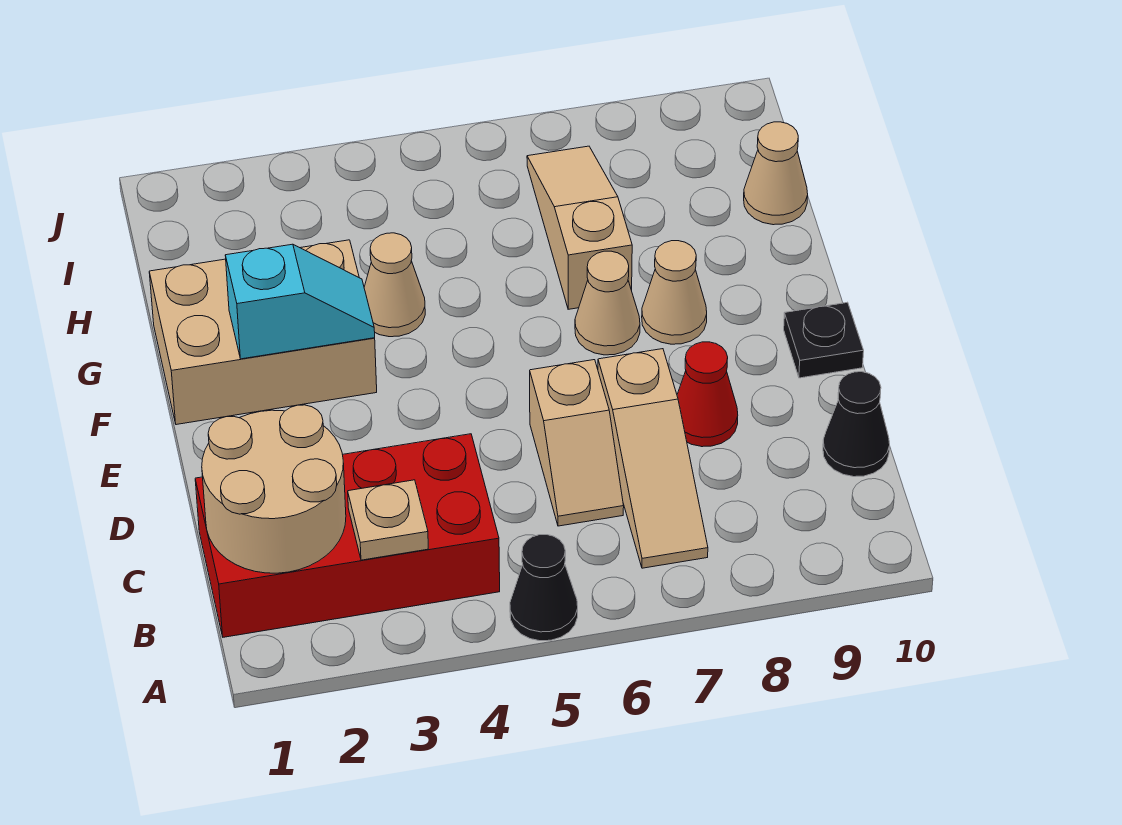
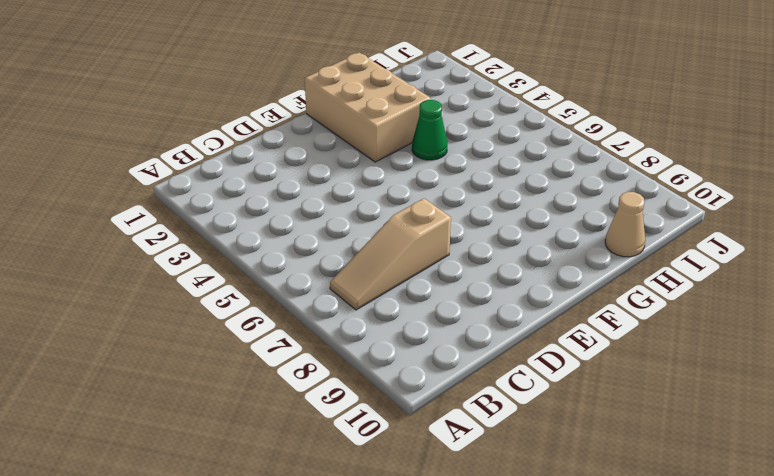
green 1x1 cone [412,100,447,160] -> tan 1x1 cone [364,233,425,337]
none -> black 1x1 cone [510,535,578,641]
none -> red 2x4 brick [195,434,500,637]
none -> tan 1x2 slope [530,360,624,526]

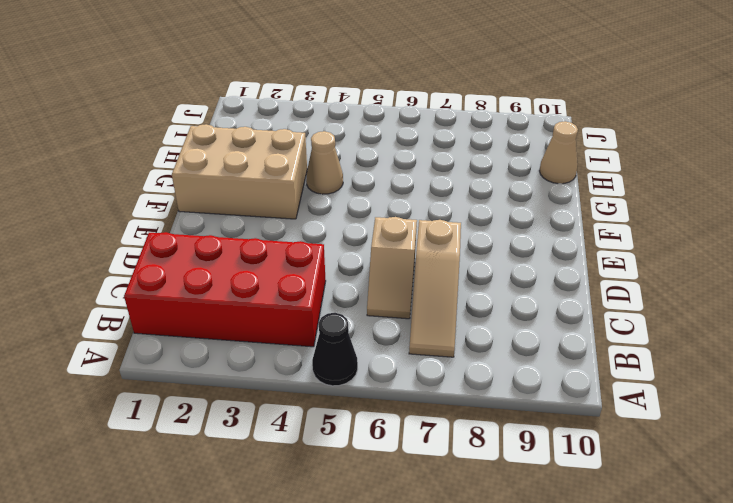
none -> black 1x1 cone [823,372,890,477]
none -> red 1x1 cone [677,342,738,447]
none -> black 1x1 plate [784,302,864,378]

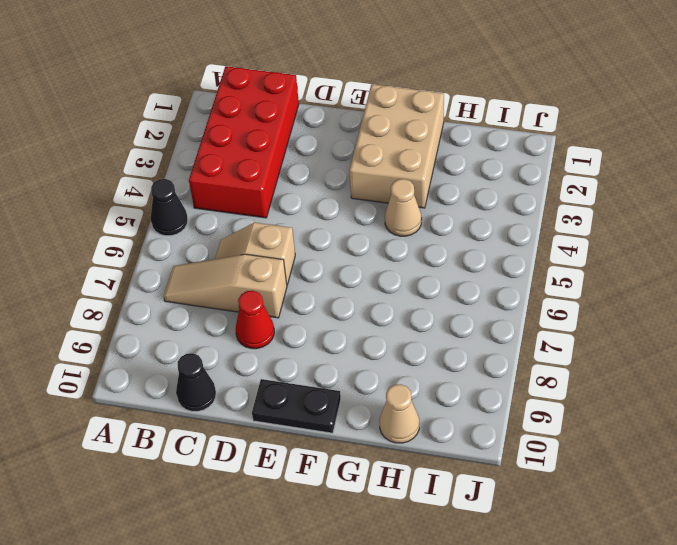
black 1x2 plate [252,379,341,433] -> black 1x1 plate [784,302,864,378]
none -> tan 1x1 cone [575,251,640,355]
none -> tan 1x1 cone [642,241,707,344]
none -> tan 1x3 slope [527,146,632,309]

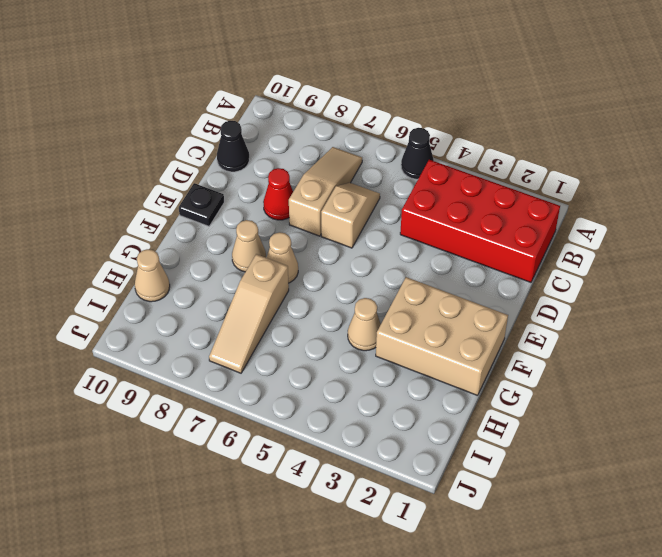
none -> tan 2x2 round brick [202,405,346,573]
none -> tan 1x1 plate [348,480,428,560]
none -> cyan 1x2 slope [225,244,375,359]

